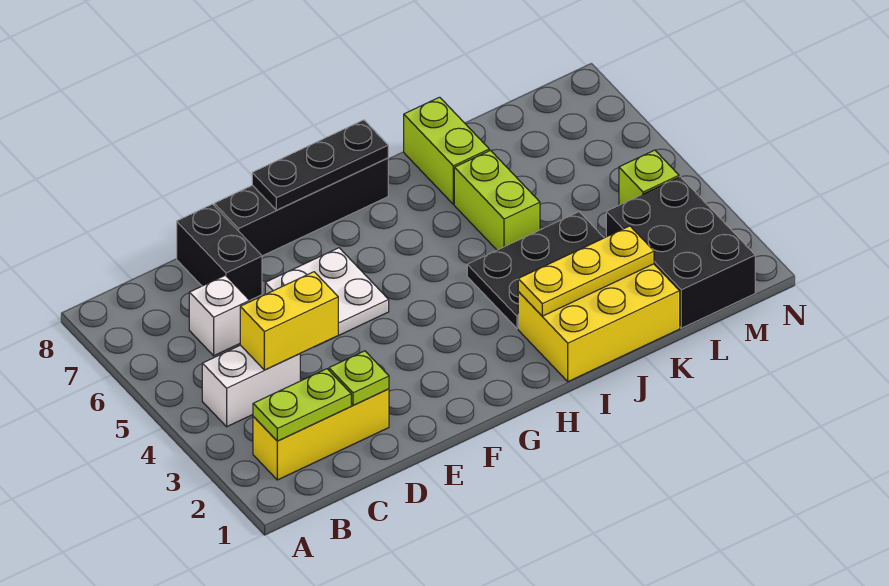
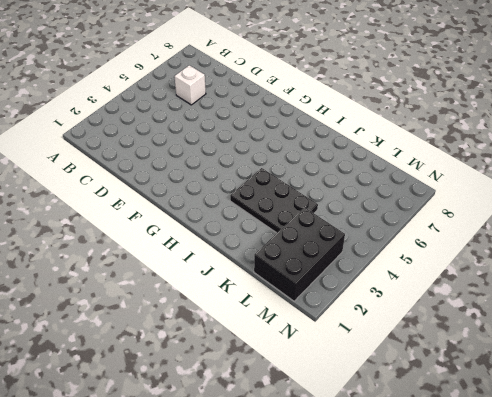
none -> yellow 1x3 brick [253,389,389,480]
none -> white 1x2 brick [202,345,300,427]
none -> black 1x2 brick [177,204,262,300]

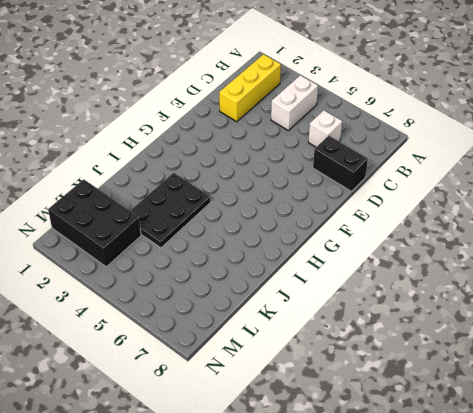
none -> white 2x2 plate [265,248,389,347]
none -> black 1x4 brick [214,158,388,256]
none -> yellow 2x3 brick [518,264,680,382]

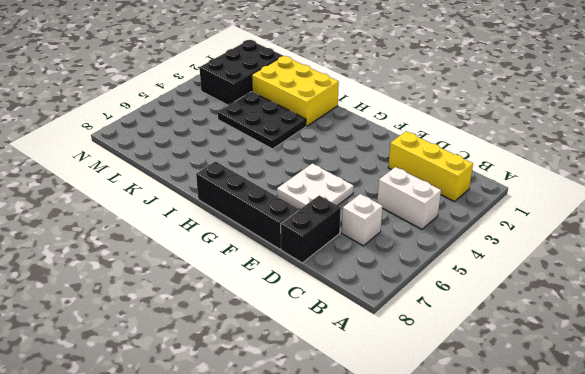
none -> lime 1x2 brick [454,150,540,250]
none -> lime 1x2 brick [404,97,489,204]
none -> lime 1x1 brick [619,150,679,205]

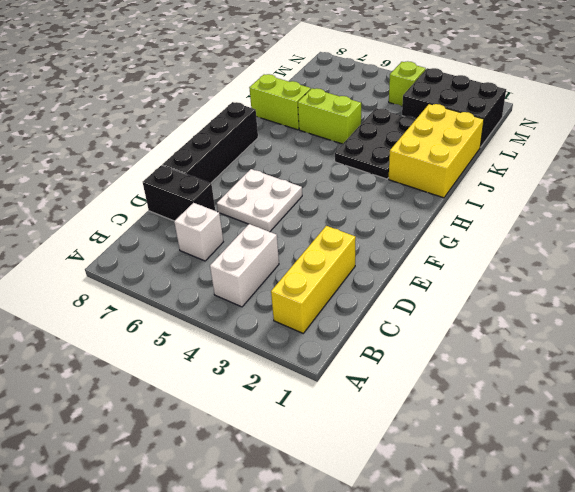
none -> lime 1x2 plate [253,369,351,441]
none -> yellow 1x2 brick [240,272,338,370]
none -> lime 1x1 plate [329,351,389,406]

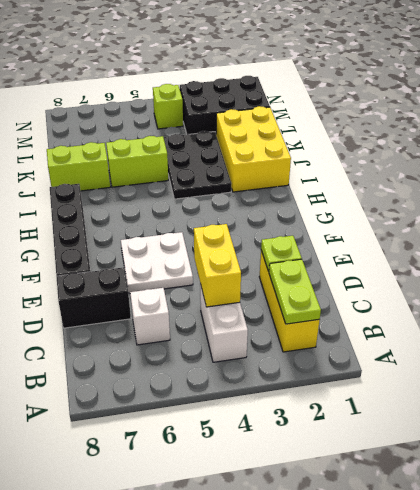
none -> black 1x3 plate [252,120,388,210]
none -> yellow 1x3 plate [518,226,654,316]

